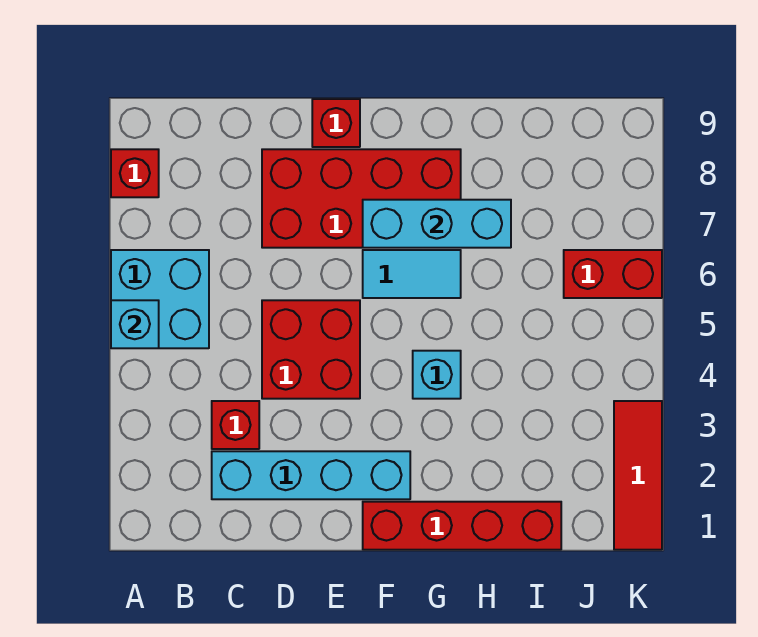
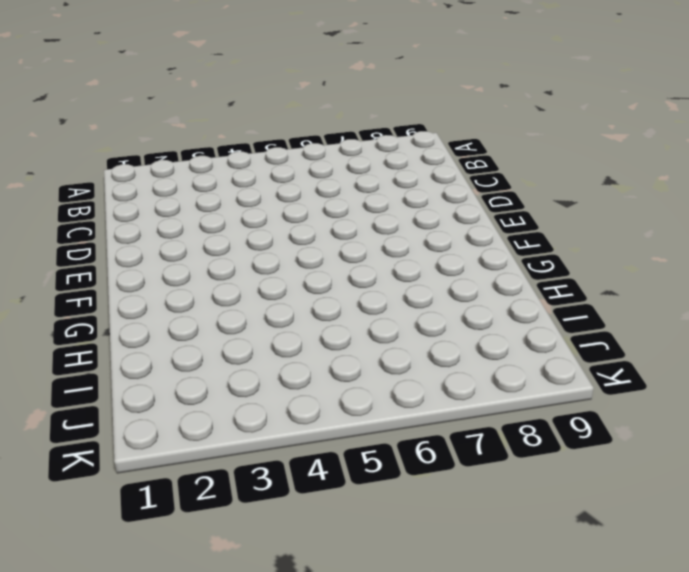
none -> cyan 2x2 brick [111,250,209,348]
none -> red 1x1 brick [111,149,159,197]
none -> cyan 1x4 brick [212,451,410,499]

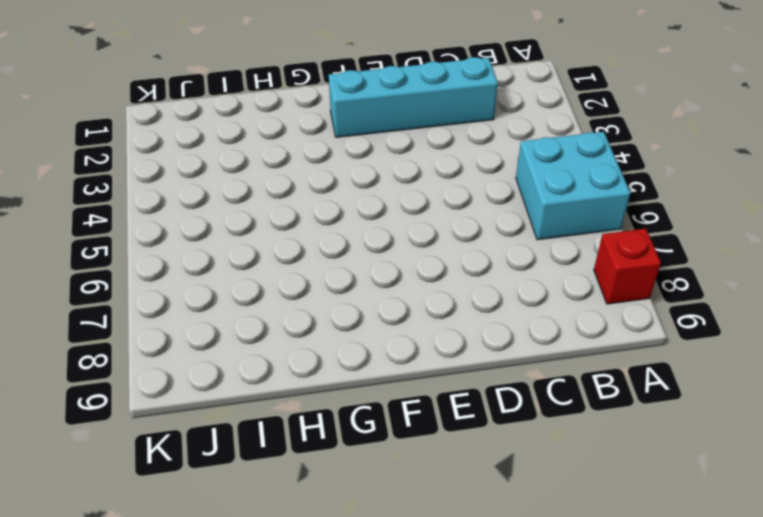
none -> red 1x1 brick [212,401,259,449]
none -> red 2x2 brick [262,300,360,399]
none -> red 2x4 brick [262,149,461,248]

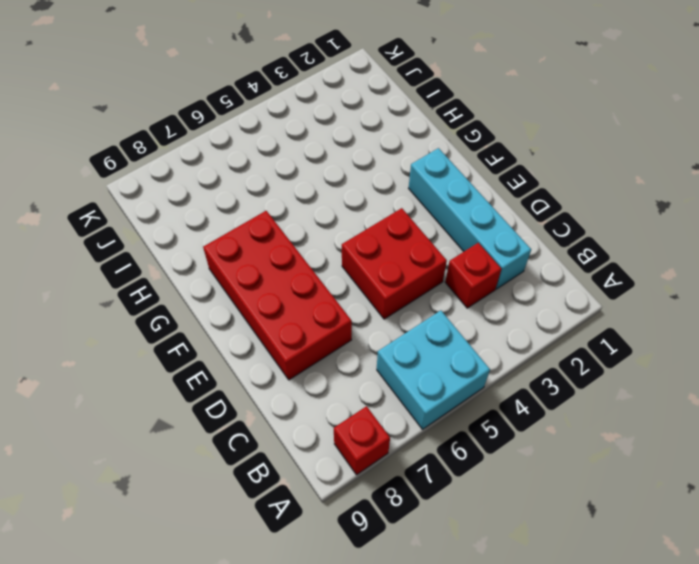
none -> red 1x1 brick [312,99,360,147]
none -> red 1x4 brick [363,502,561,550]
none -> cyan 1x2 tile [363,250,461,298]

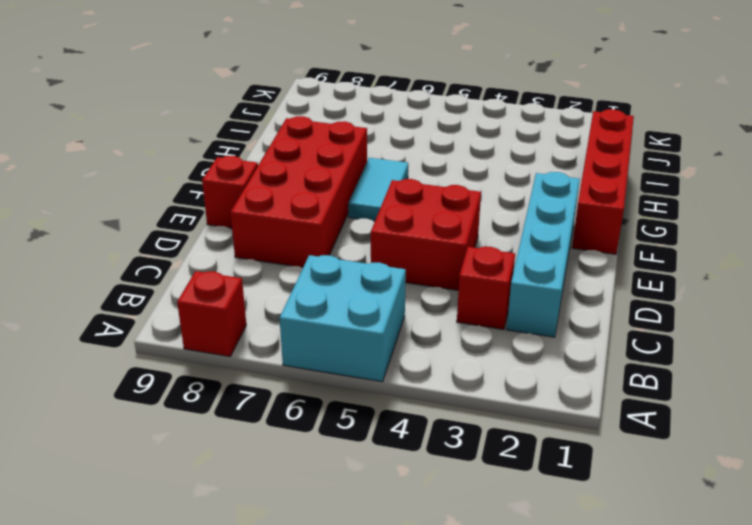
none -> cyan 1x1 brick [413,351,461,399]
none -> red 1x2 brick [564,250,662,298]
none -> red 1x3 tile [614,401,662,550]

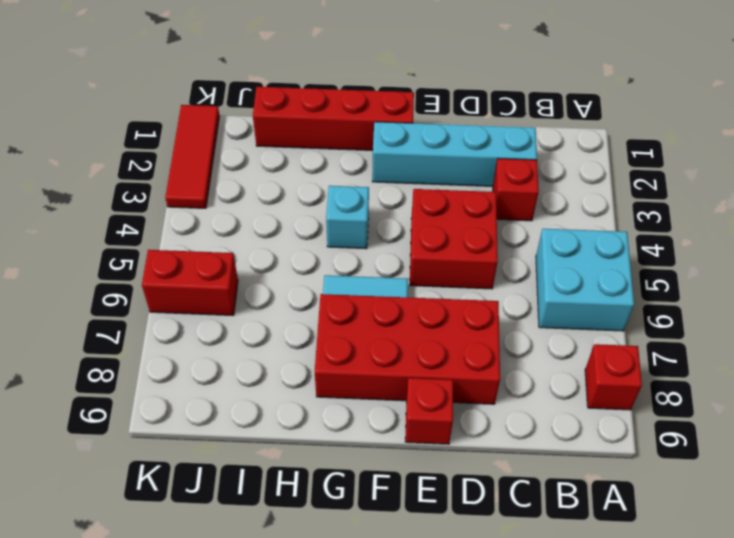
none -> cyan 1x1 brick [111,300,159,348]
none -> cyan 1x3 brick [363,200,511,248]

